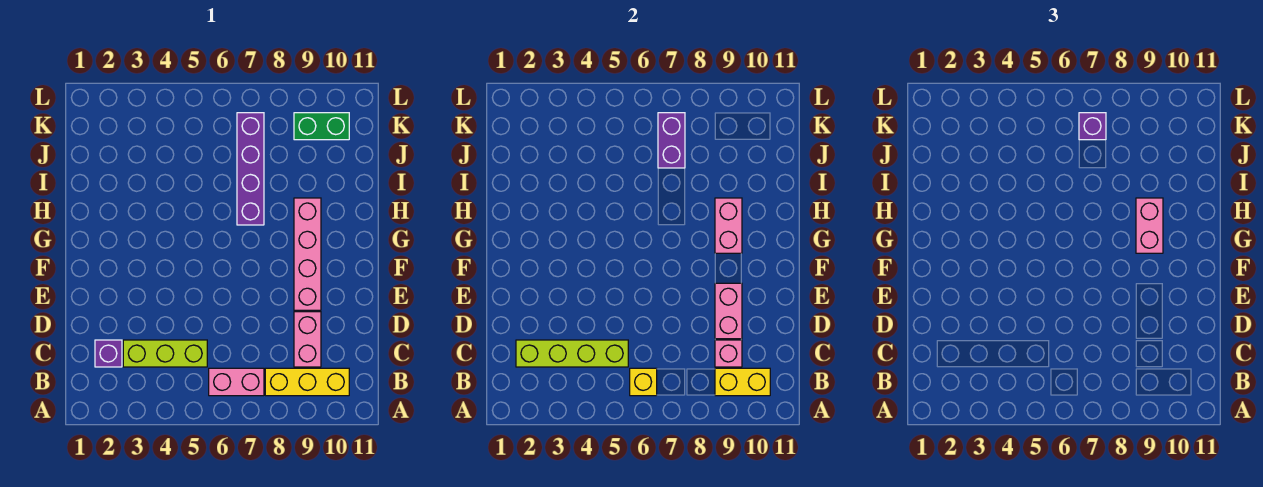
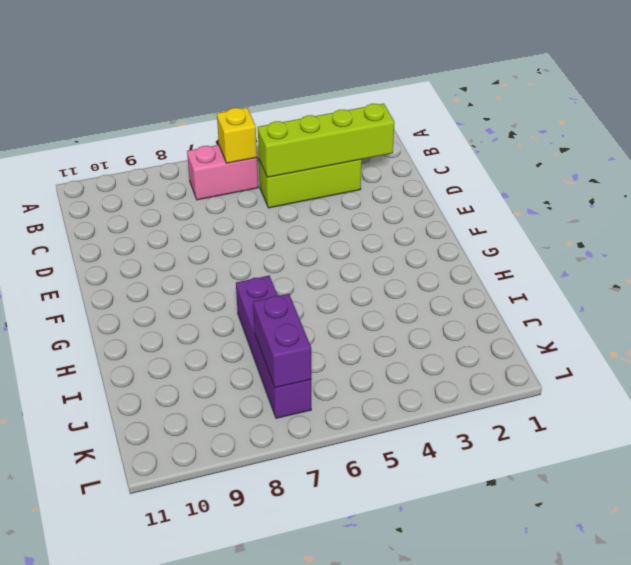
none -> yellow 1x3 brick [265,368,349,396]
none -> purple 1x1 brick [95,340,122,367]
none -> pink 1x2 brick [294,312,321,367]

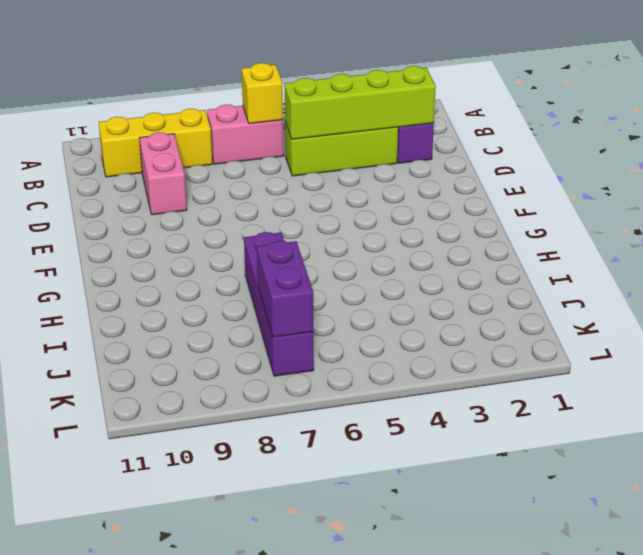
none -> pink 1x4 brick [294,198,321,310]
none -> green 1x2 brick [294,113,349,140]
none -> yellow 1x2 brick [715,368,770,396]

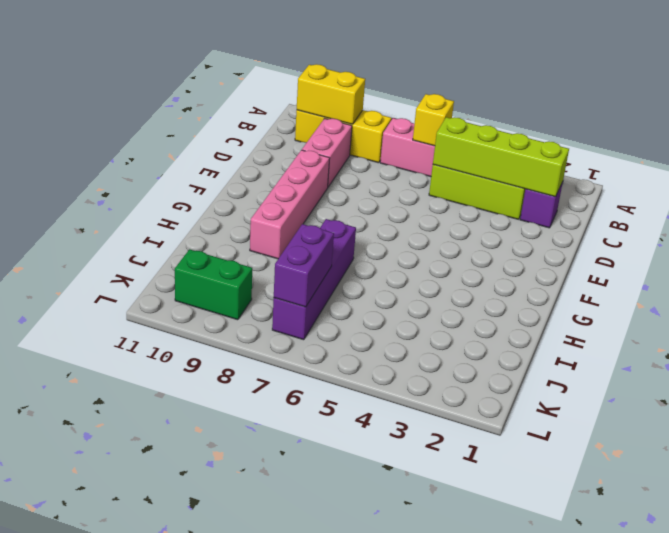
none -> pink 1x1 brick [715,340,742,367]
none -> pink 1x2 brick [715,283,742,339]
none -> pink 1x2 brick [715,198,742,253]

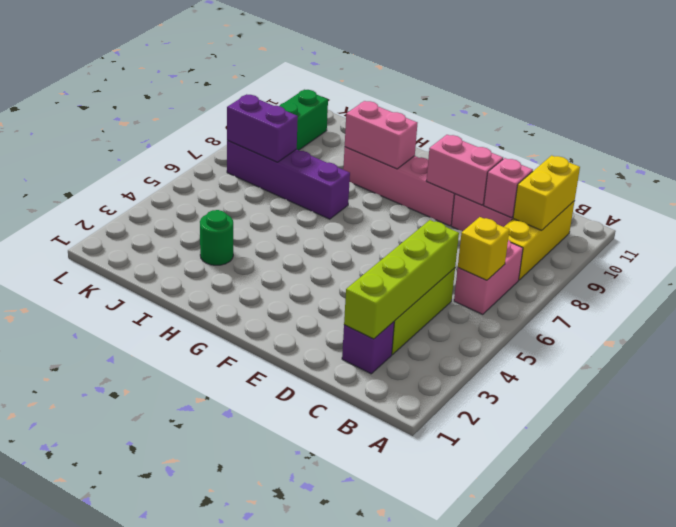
green 1x1 round brick [200,210,233,265] -> none
none -> pink 1x2 brick [1136,198,1163,253]
none -> purple 1x1 brick [1079,113,1106,140]

